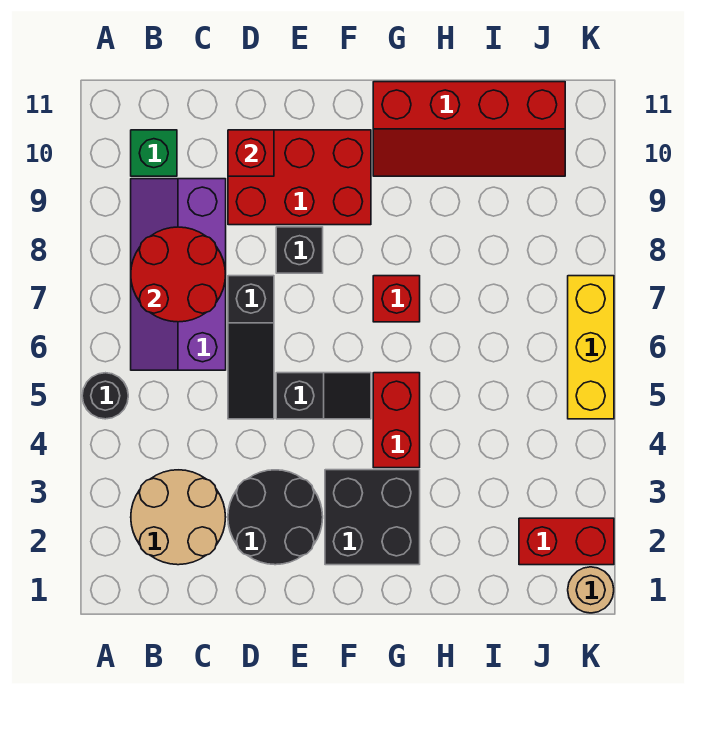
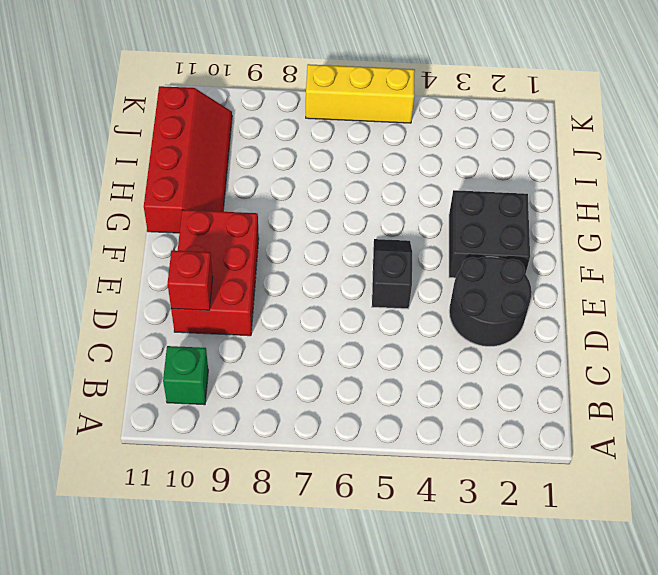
none -> black 1x1 round brick [82,373,128,419]
none -> tan 2x2 round brick [131,470,226,565]
none -> purple 2x4 slope [131,179,226,370]

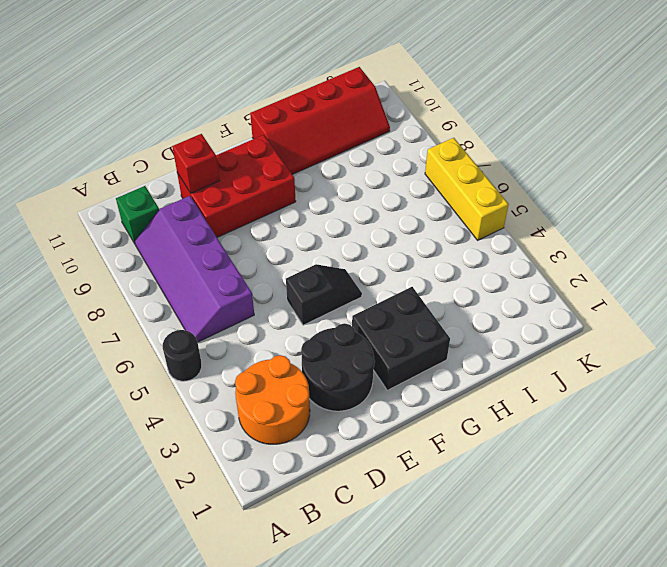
orange 2x2 round brick [235,355,310,444] -> tan 2x2 round brick [131,470,226,565]
none -> black 1x3 slope [228,276,274,419]
none -> black 1x1 brick [276,227,323,273]
none -> red 1x2 brick [373,373,420,468]

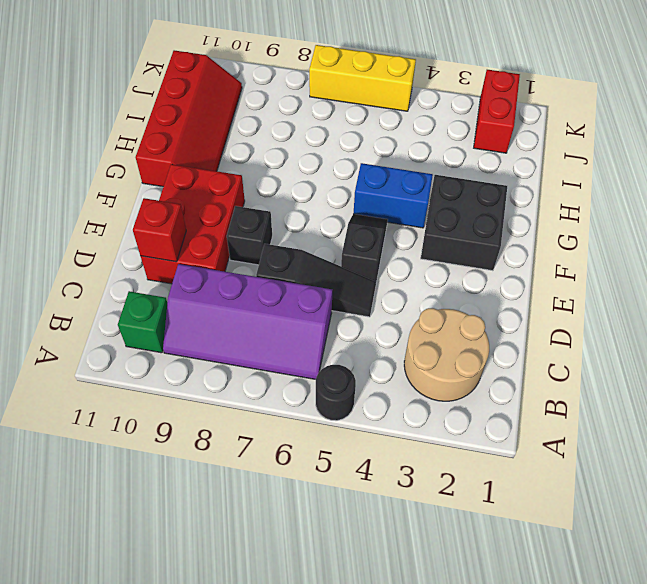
blue 1x2 brick [353,163,433,228] -> red 1x2 brick [373,373,420,468]
none -> black 2x2 round brick [228,470,323,565]
none -> red 1x1 brick [373,276,420,322]
none -> tan 1x1 round brick [568,567,614,613]

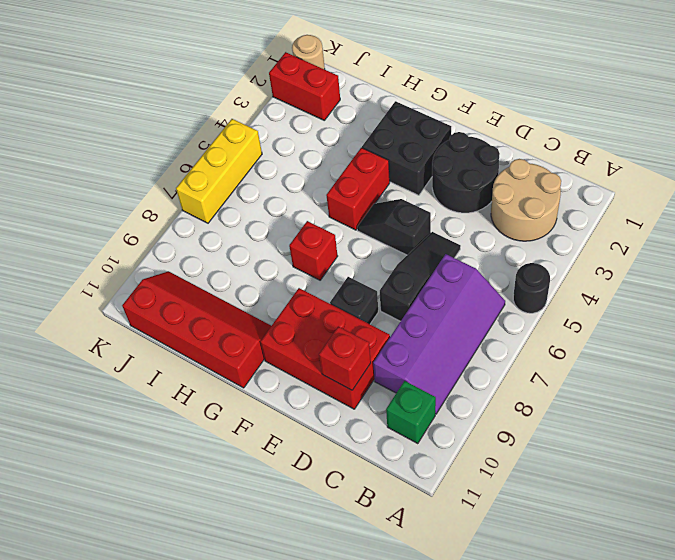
none -> red 2x2 round brick [131,227,226,322]

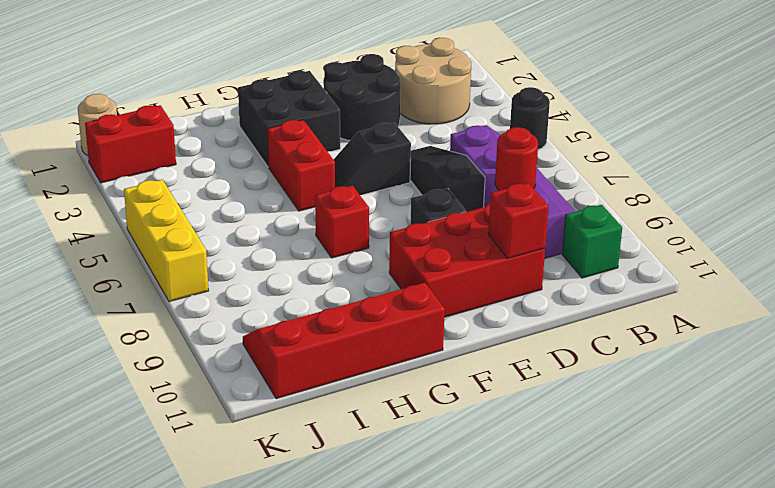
red 1x1 round brick [495,127,538,190] -> red 2x2 round brick [131,227,226,322]

